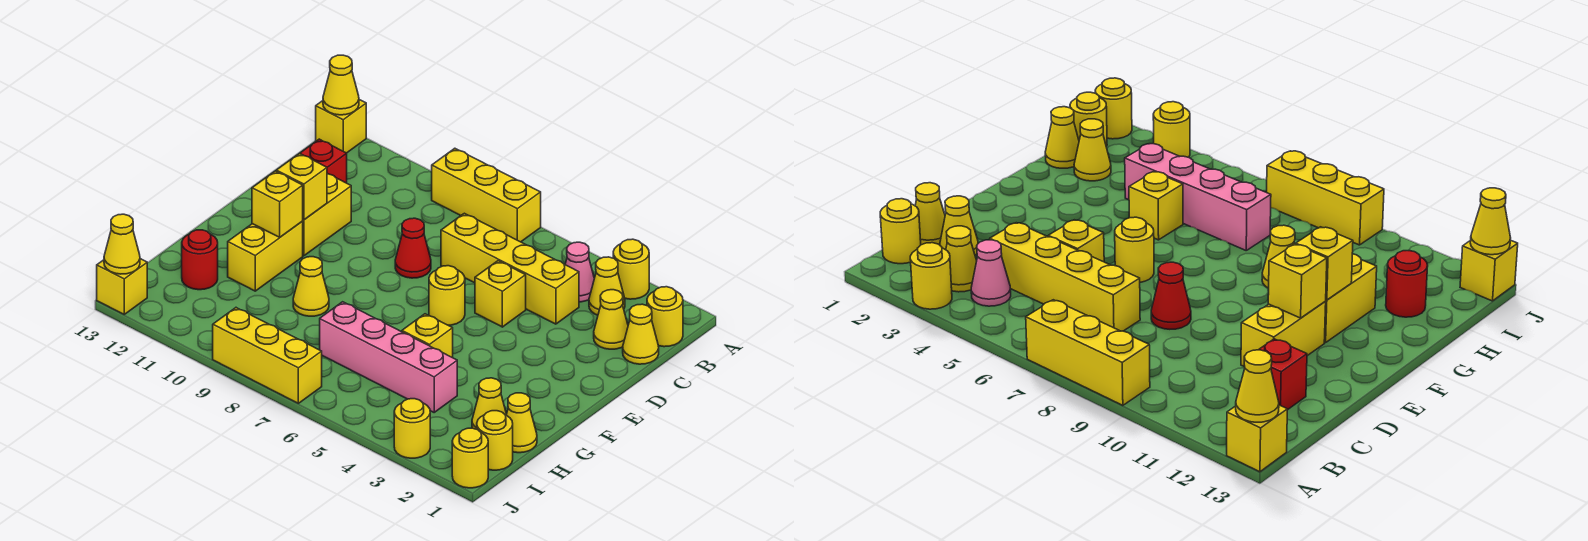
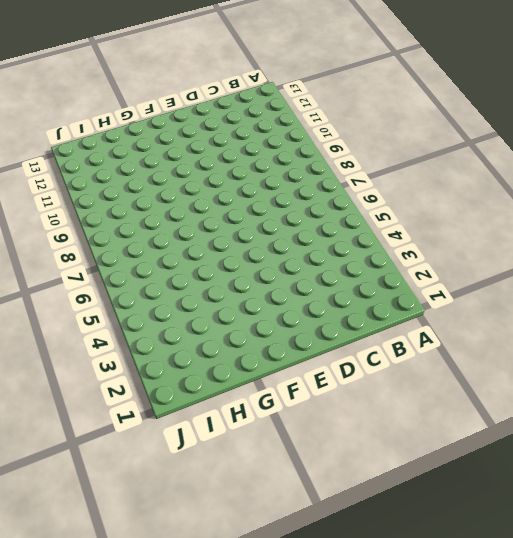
none -> yellow 1x1 round brick [613,239,649,299]
none -> yellow 1x3 brick [432,148,541,242]
none -> yellow 1x1 brick [316,100,366,153]
none -> yellow 1x1 round brick [647,287,683,347]

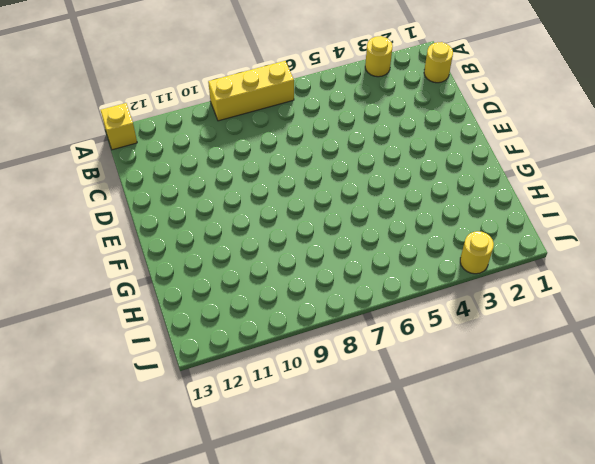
none -> yellow 1x1 cone [589,257,625,315]
none -> pink 1x1 cone [565,242,594,302]
none -> yellow 1x1 cone [623,304,659,364]
none -> yellow 1x1 cone [594,290,628,349]

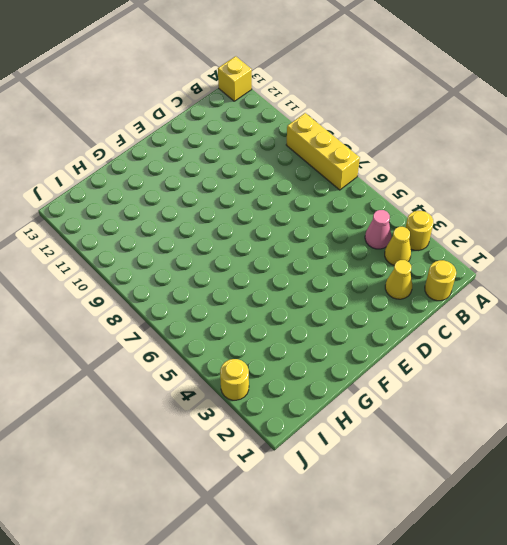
none -> yellow 1x1 cone [623,304,659,364]
none -> yellow 1x4 brick [441,213,579,324]
none -> red 1x1 brick [300,139,347,183]
none -> yellow 1x1 brick [475,261,526,327]

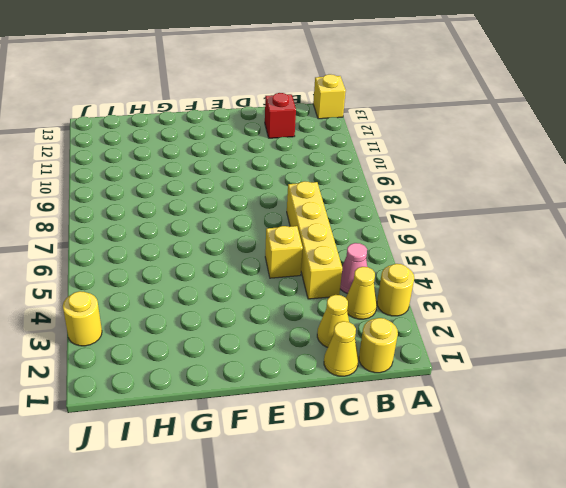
none -> yellow 1x3 brick [432,148,541,242]
none -> red 1x1 cone [395,218,431,278]
none -> yellow 1x2 brick [303,173,351,256]
none -> yellow 1x1 round brick [429,266,465,325]

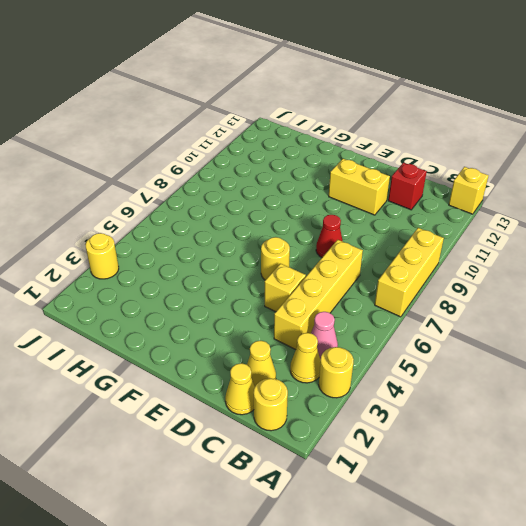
none -> yellow 1x2 brick [228,221,303,291]
none -> yellow 1x1 brick [402,314,453,358]
none -> yellow 1x1 cone [293,257,329,316]
none -> yellow 1x1 cone [507,393,537,453]

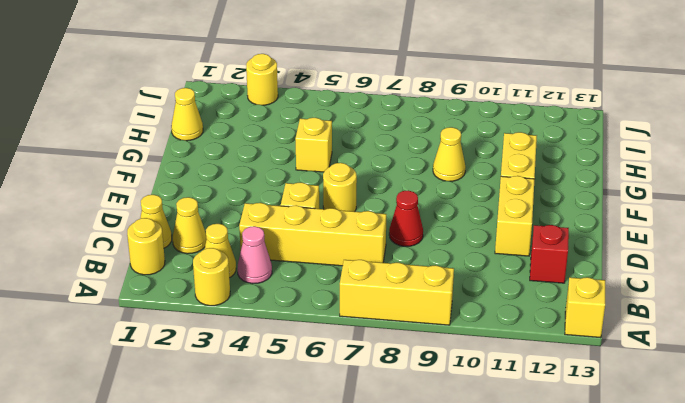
none -> yellow 1x1 cone [472,378,507,429]
none -> pink 1x4 brick [320,302,457,412]
none -> red 1x1 round brick [182,230,218,290]
none -> yellow 1x1 round brick [477,411,513,470]

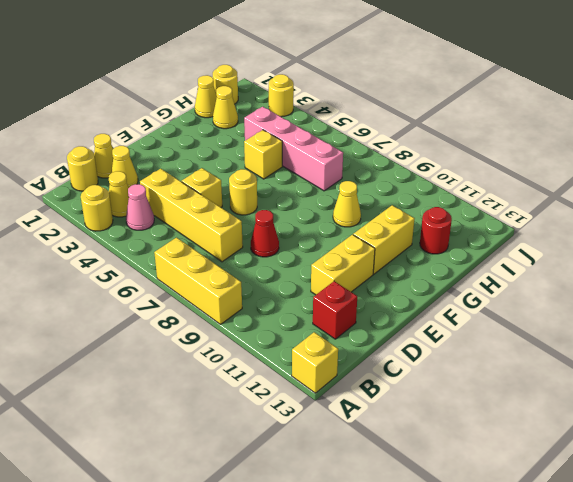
none -> yellow 1x1 round brick [452,428,488,488]
none -> yellow 1x3 brick [213,308,322,403]
none -> yellow 1x1 brick [97,259,147,314]
none -> yellow 1x1 cone [323,55,359,115]

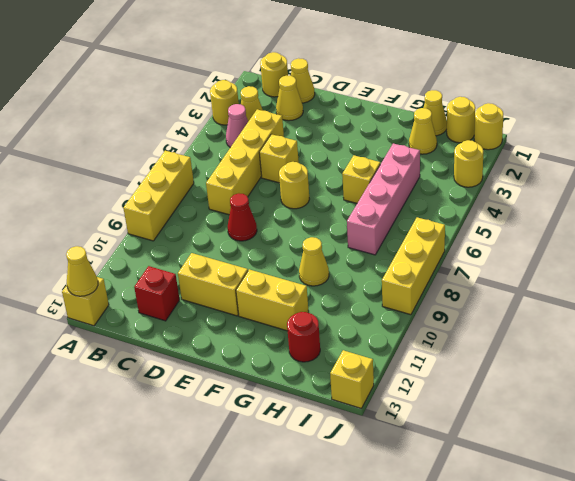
none -> yellow 1x1 brick [276,153,327,220]
none -> yellow 1x1 brick [252,171,303,237]
none -> yellow 1x1 cone [104,214,140,274]

